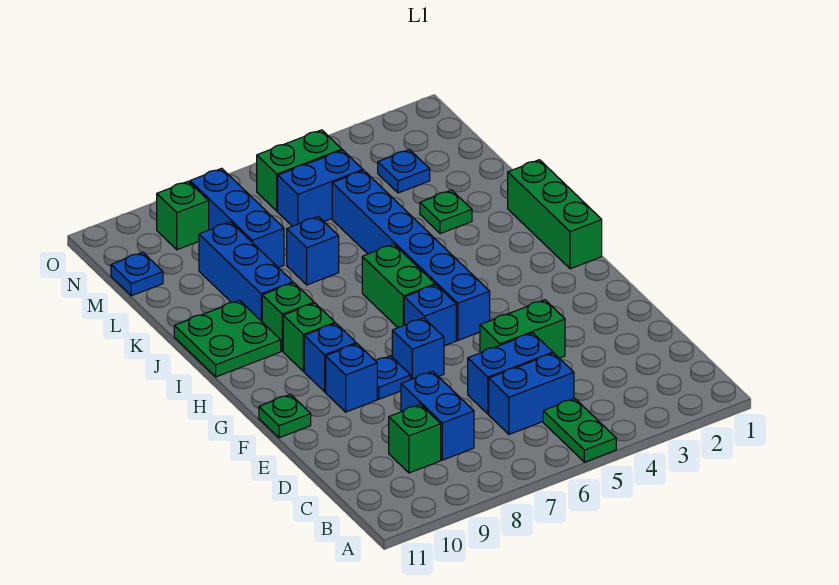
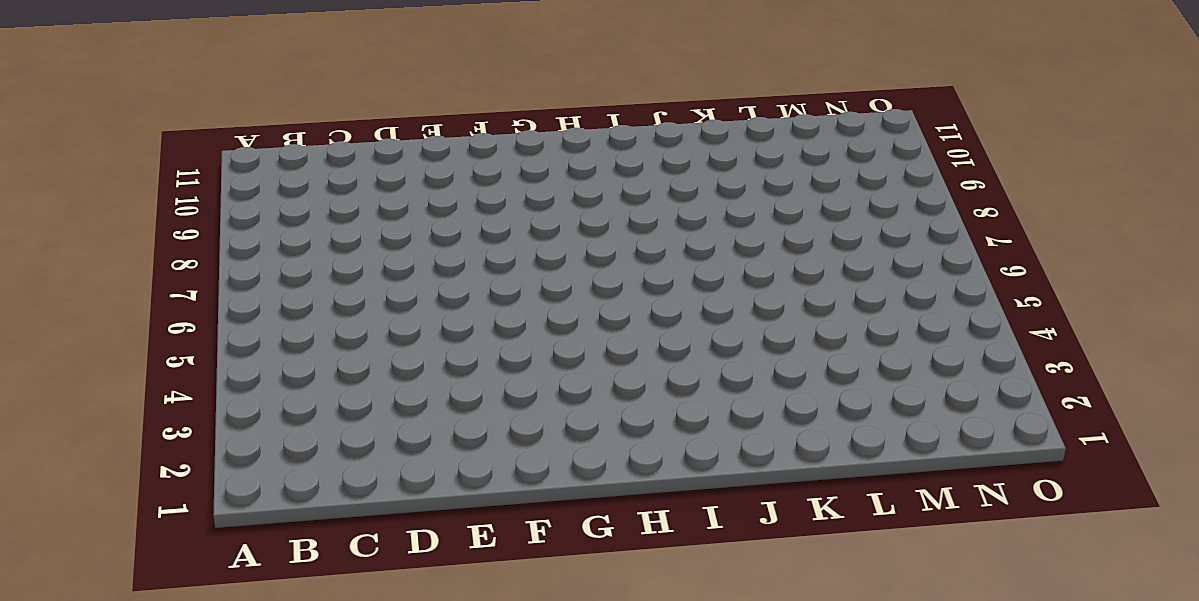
none -> green 1x2 plate [543,399,616,462]
none -> blue 1x2 brick [489,353,574,434]
none -> blue 1x2 brick [401,371,474,460]

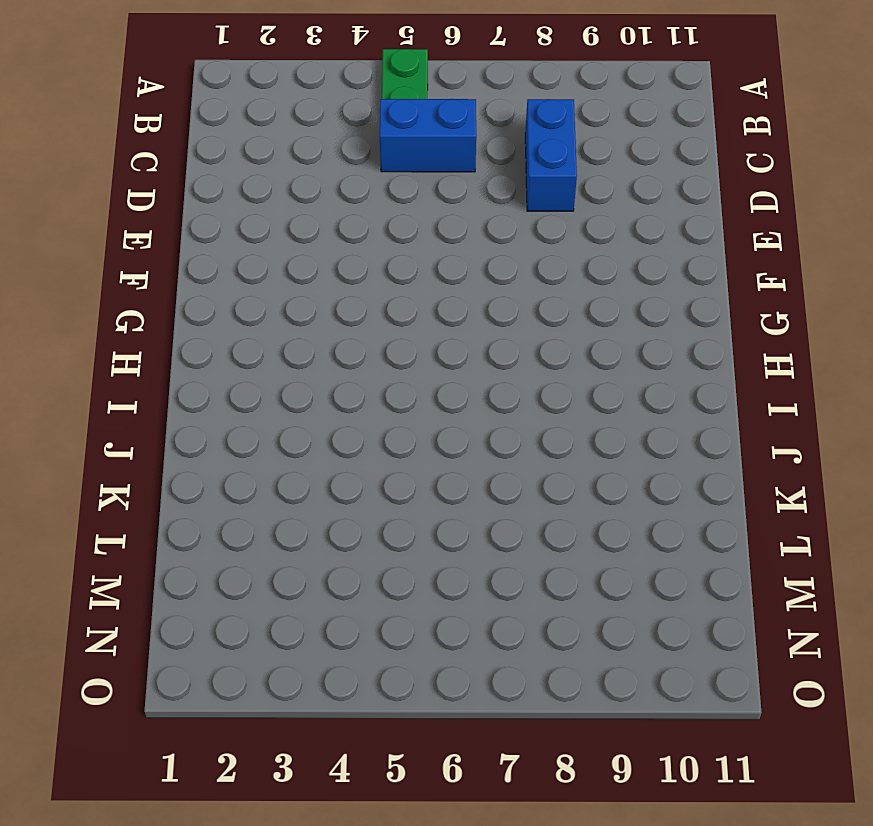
none -> green 1x1 brick [389,405,441,473]
none -> blue 1x2 brick [468,333,553,414]
none -> green 1x2 brick [480,300,565,358]

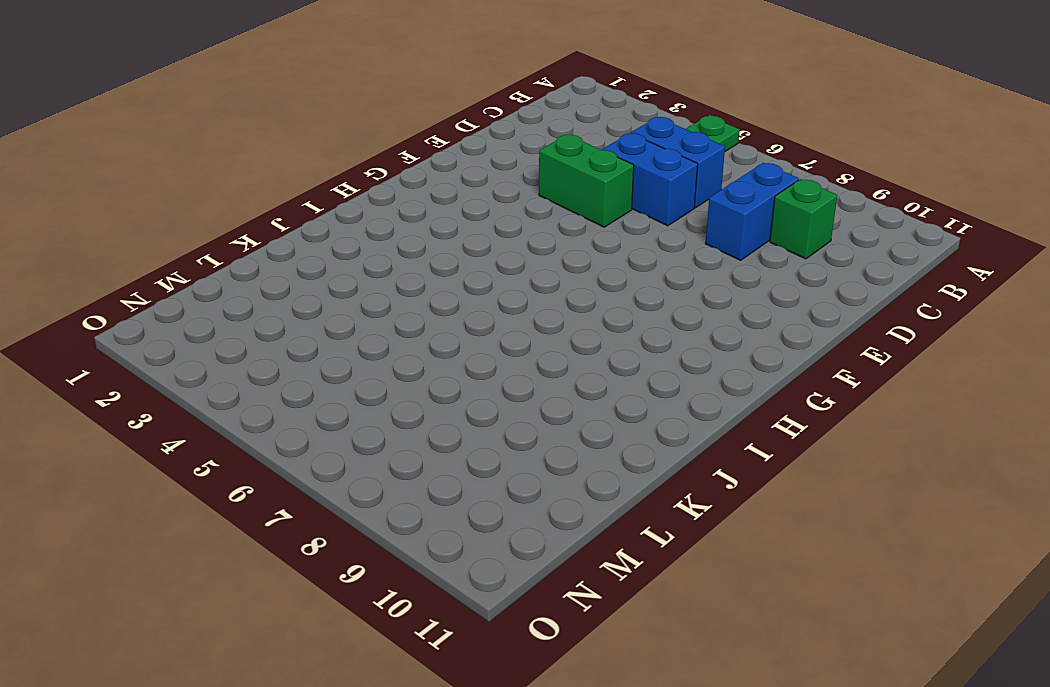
none -> blue 1x1 brick [392,318,444,379]
none -> blue 1x1 plate [376,356,411,399]
none -> blue 1x1 brick [326,344,377,412]

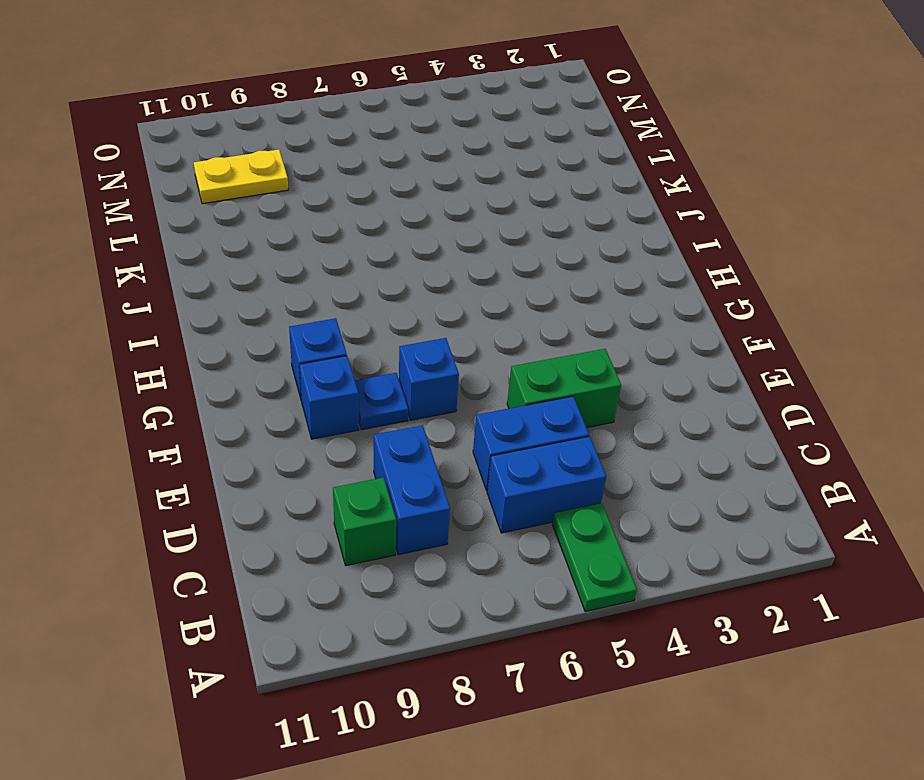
yellow 1x2 plate [194,149,288,204] -> none
none -> green 1x1 plate [259,394,311,438]
none -> blue 1x6 brick [332,171,490,340]
none -> blue 1x1 brick [404,285,456,346]

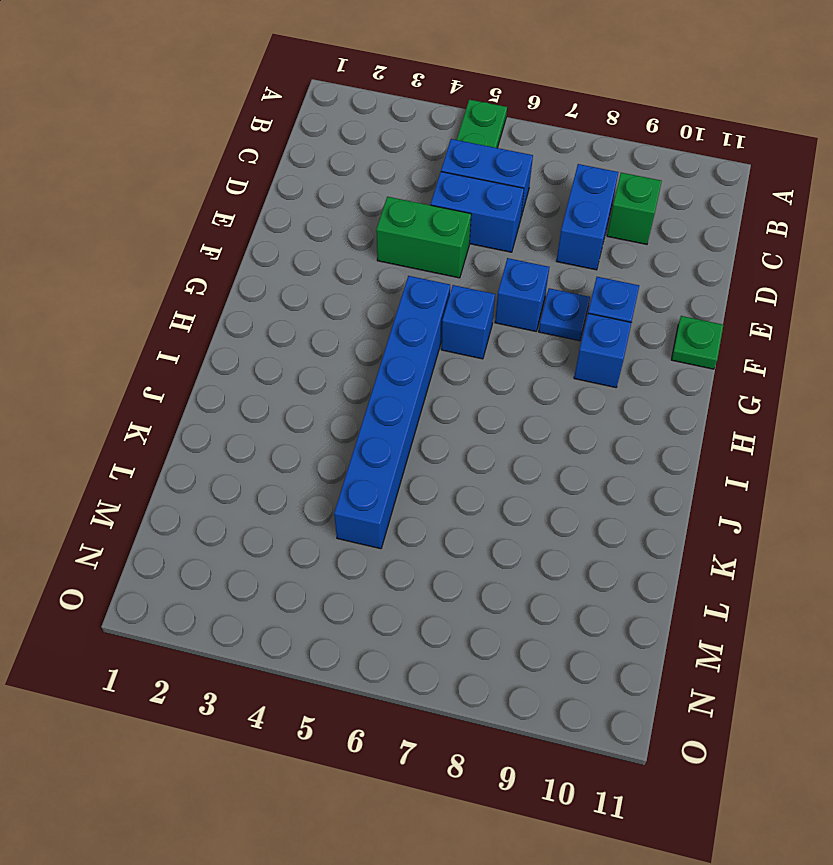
none -> green 1x3 brick [508,160,602,269]
none -> green 1x2 brick [362,244,435,328]
none -> green 1x1 brick [283,303,335,372]

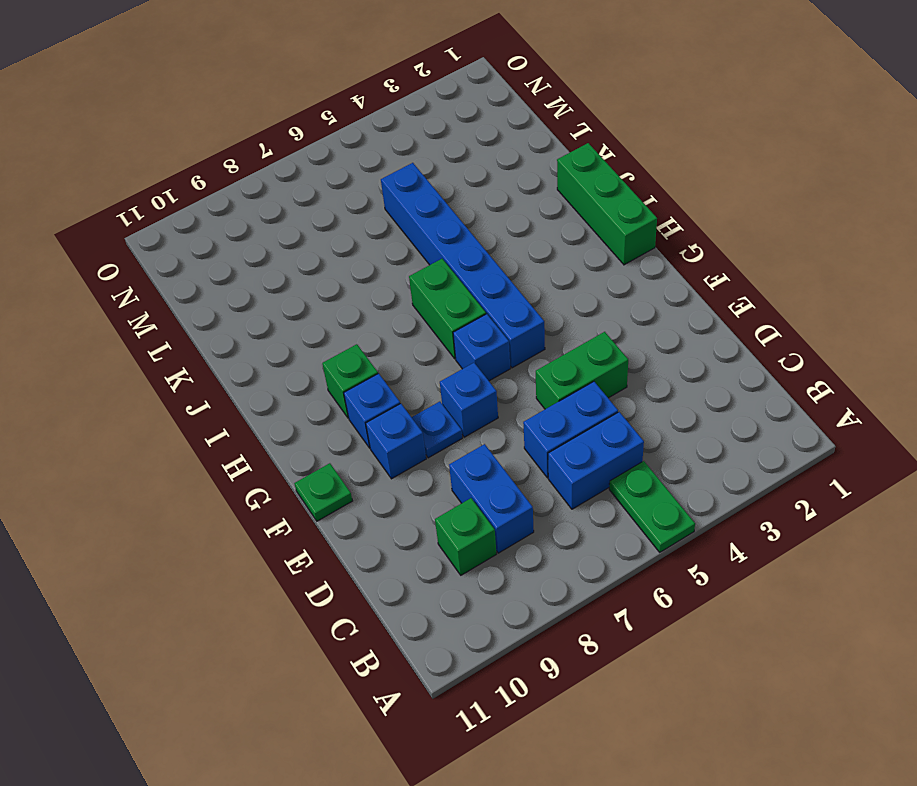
none -> green 1x1 brick [262,283,314,351]
none -> green 2x2 plate [174,300,281,377]
none -> blue 1x3 brick [199,222,293,321]

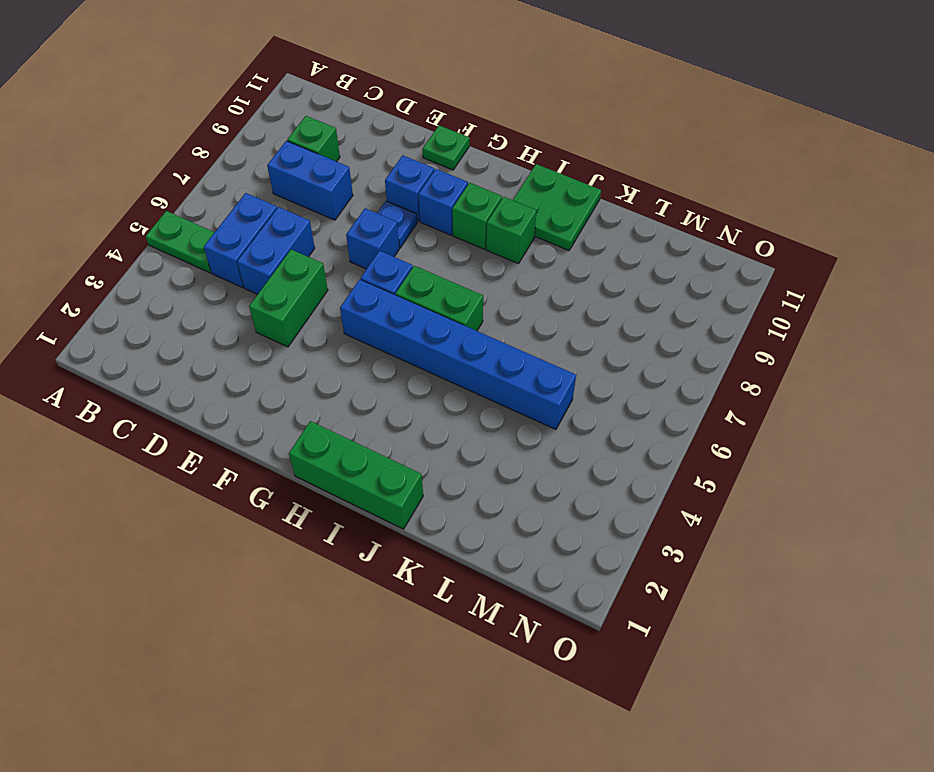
none -> blue 1x3 brick [199,222,293,321]
none -> green 1x1 plate [420,190,472,234]
none -> blue 1x1 brick [287,216,339,285]

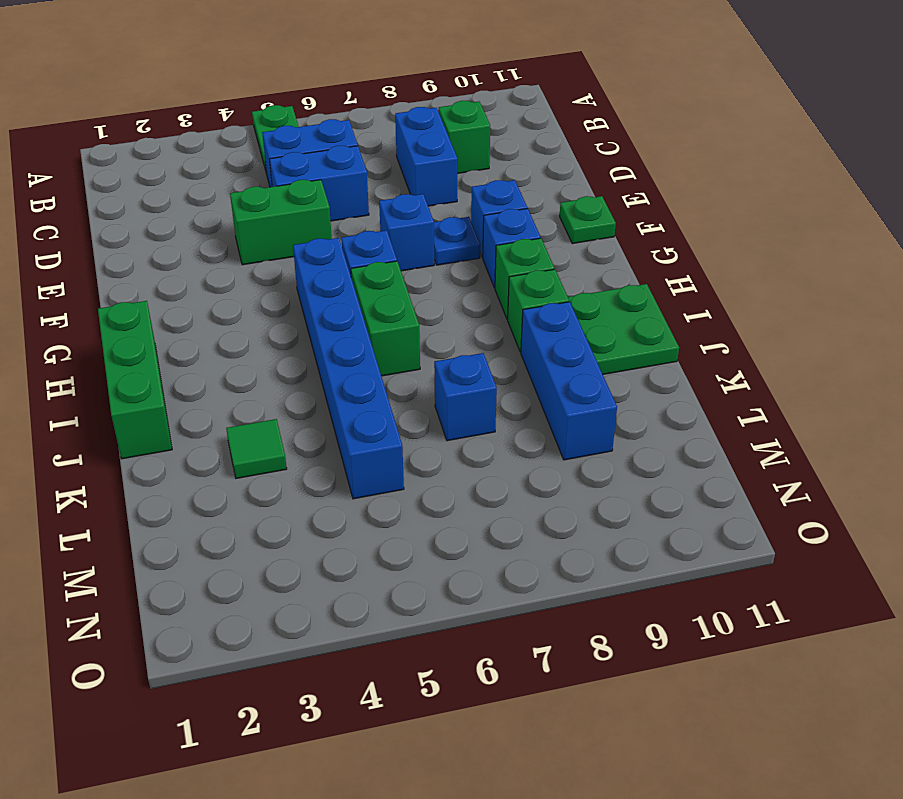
green 1x1 tile [226,419,287,478] -> green 1x1 plate [420,190,472,234]
none -> blue 1x3 brick [190,168,284,268]
none -> blue 1x1 plate [378,150,430,193]
none -> blue 1x2 brick [278,150,363,226]

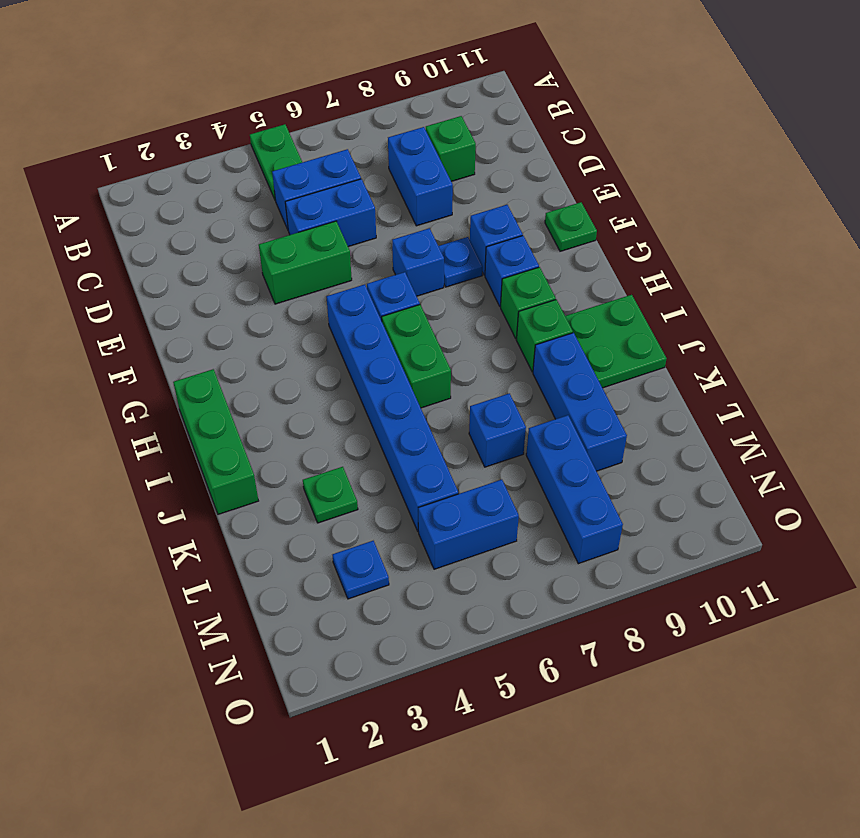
none -> blue 1x1 plate [111,252,163,296]
none -> green 1x2 brick [257,130,342,211]
none -> green 1x1 brick [157,181,209,250]

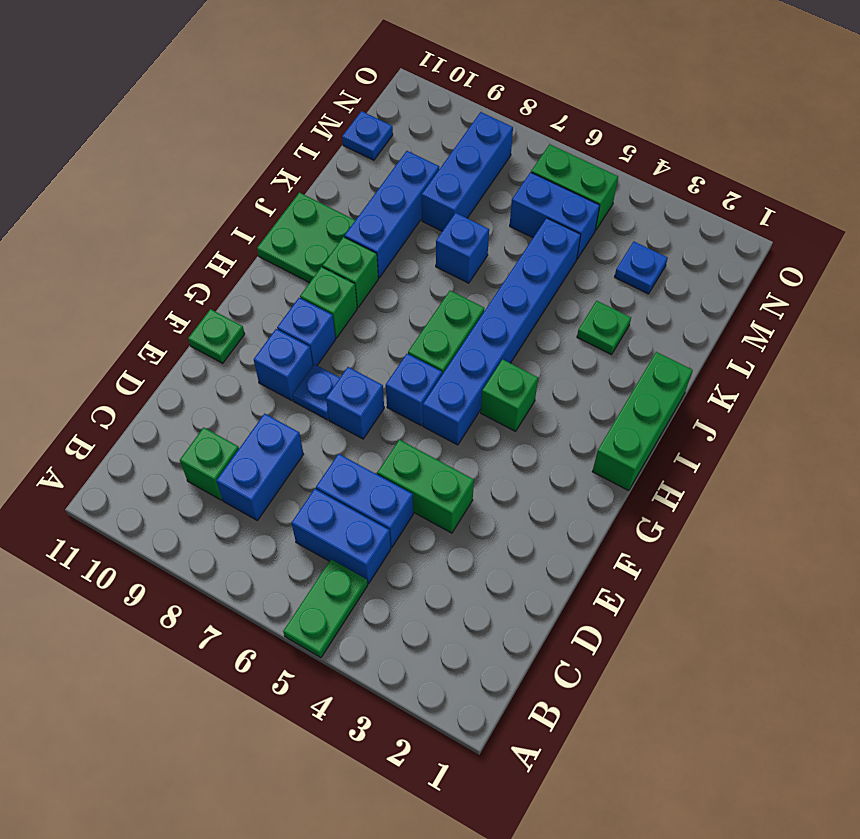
green 1x1 brick [481,359,538,431] -> green 1x1 brick moved to [157,181,209,250]

